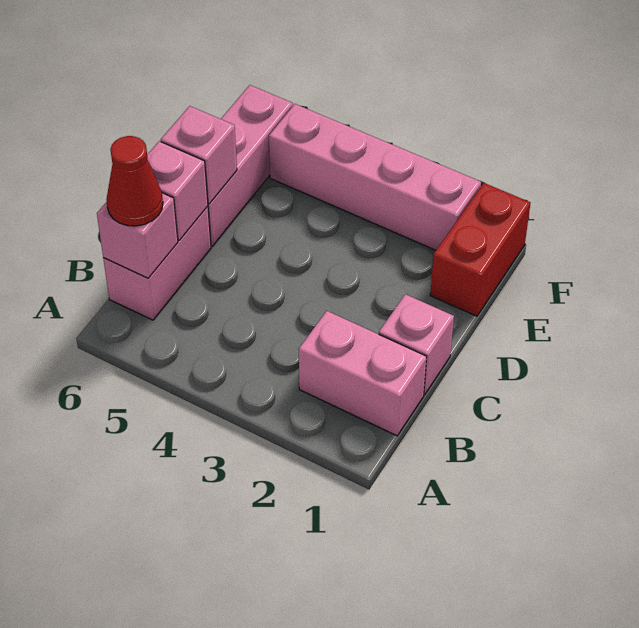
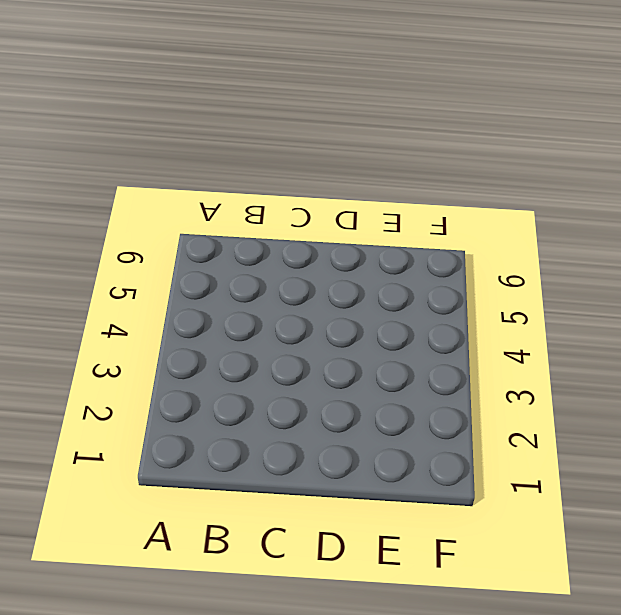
none -> pink 1x2 brick [299,311,427,436]
none -> pink 1x2 brick [103,206,211,320]

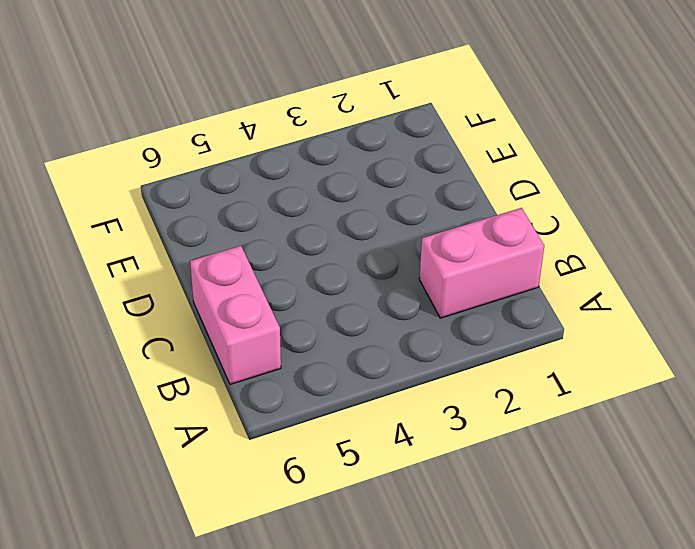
none -> pink 1x1 brick [379,294,454,395]
none -> pink 1x3 brick [208,85,293,246]

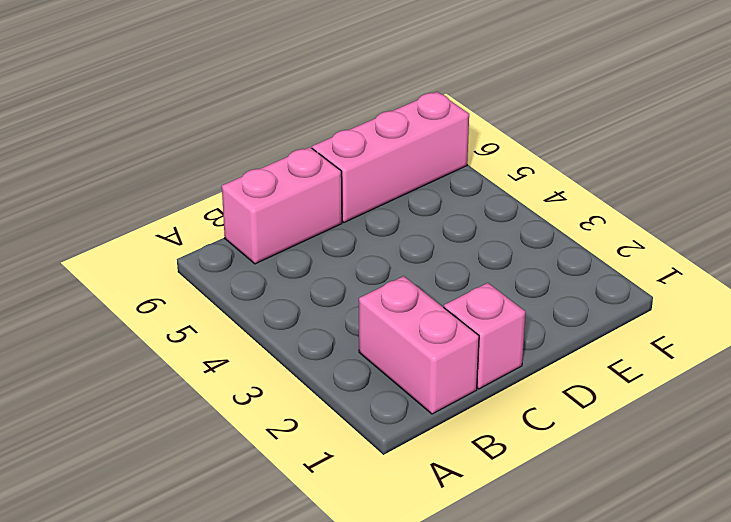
none -> red 1x2 brick [430,183,530,316]
none -> pink 1x4 brick [269,104,481,250]

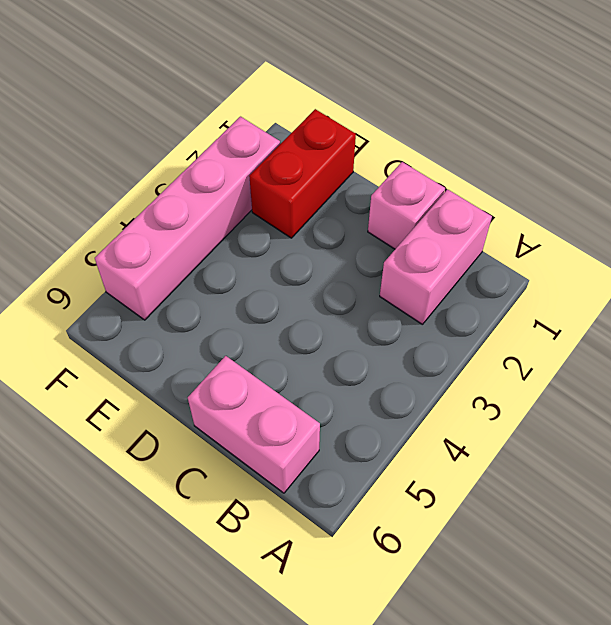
red 1x2 brick [249,109,356,238] -> red 1x2 brick turned to [430,183,530,316]
none -> pink 1x3 brick [208,85,293,246]
none -> pink 1x1 brick [97,193,178,278]

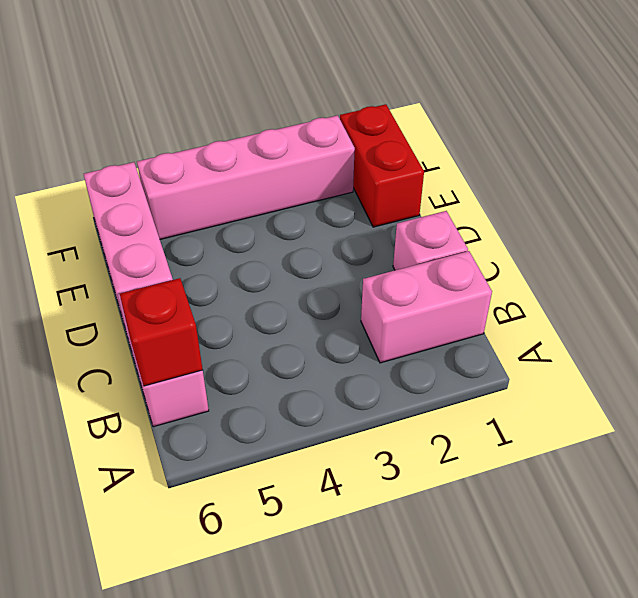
red 1x1 brick [120,278,203,386] -> pink 1x1 brick [97,193,178,278]
none -> pink 1x1 brick [147,141,208,240]
none -> pink 1x1 brick [161,106,237,204]

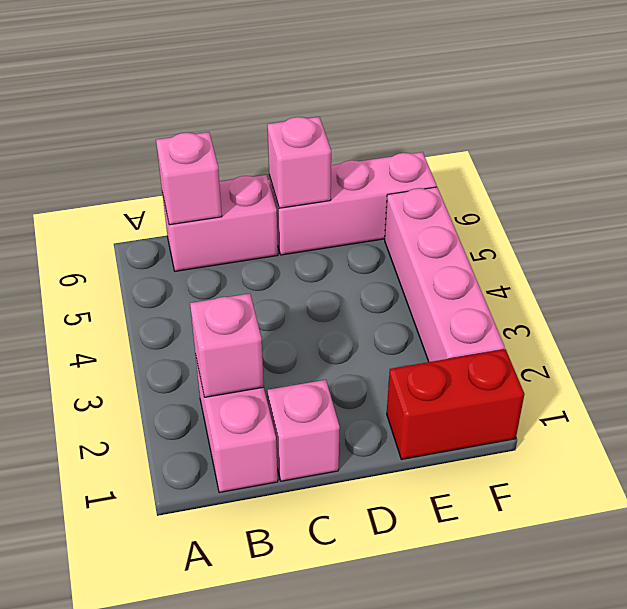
pink 1x1 brick [190,293,264,397] -> pink 1x1 brick moved to [147,141,208,240]
none -> red 1x1 cone [106,136,163,226]

